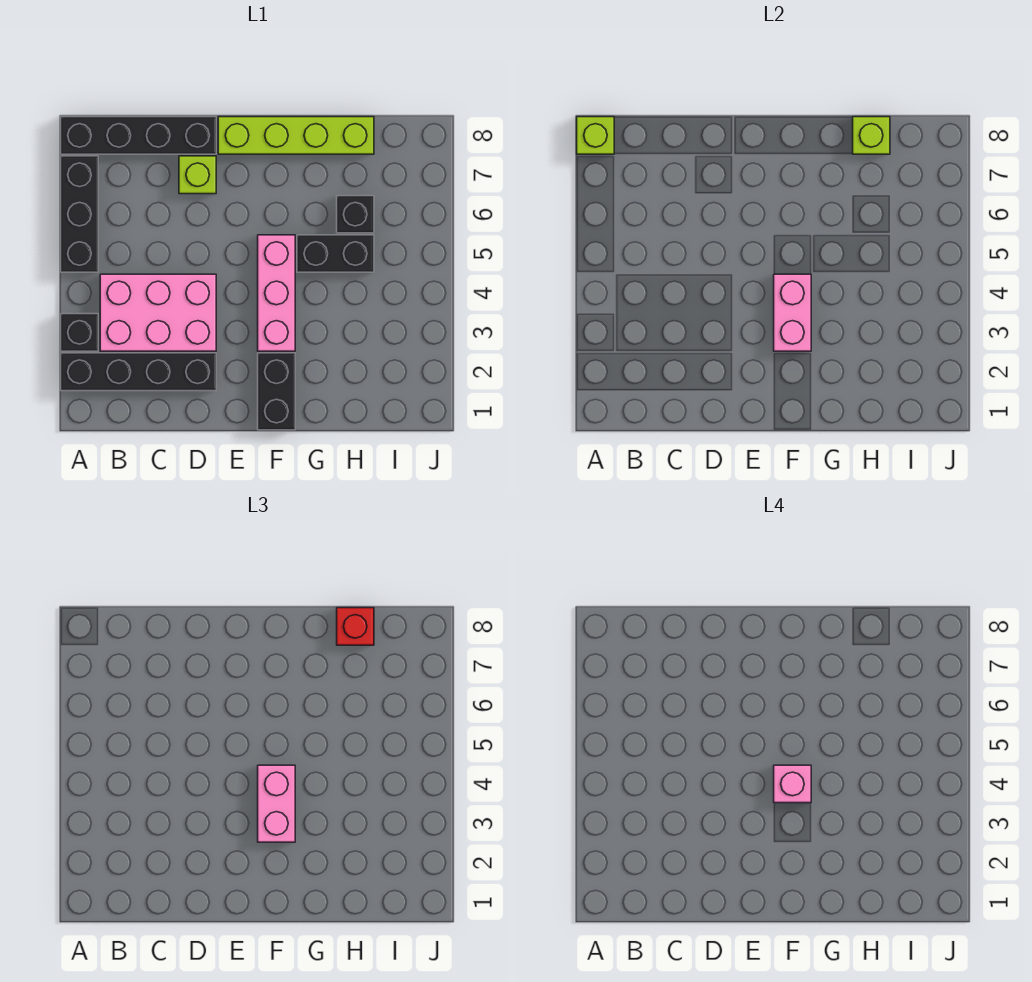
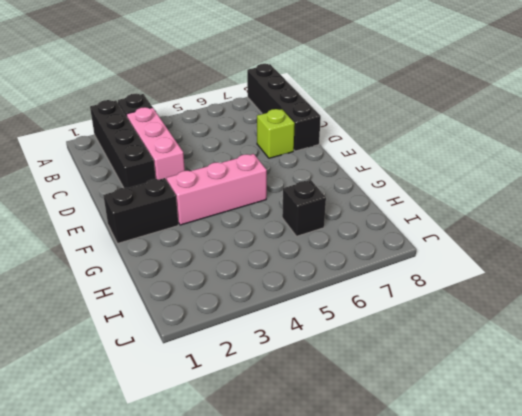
pink 1x3 brick [126,107,185,180] -> pink 2x3 brick [100,274,216,351]
none -> black 1x3 brick [61,156,98,272]
none -> lime 1x4 brick [218,117,374,154]
none -> black 1x2 brick [297,235,374,272]

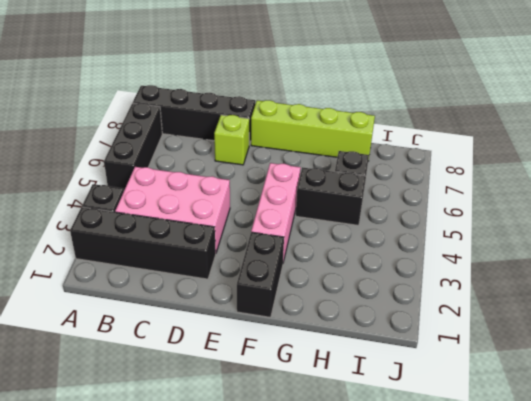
none -> lime 1x1 brick [577,117,614,154]
none -> pink 1x2 brick [774,274,811,351]
none -> lime 1x1 brick [853,117,890,154]

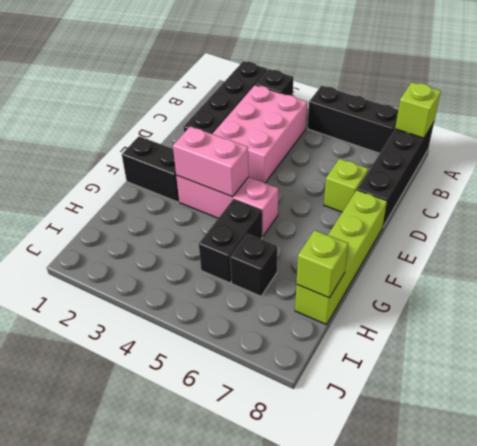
none -> pink 1x2 brick [258,765,295,842]
none -> red 1x1 brick [337,608,374,645]
none -> pink 1x1 brick [774,765,811,803]

